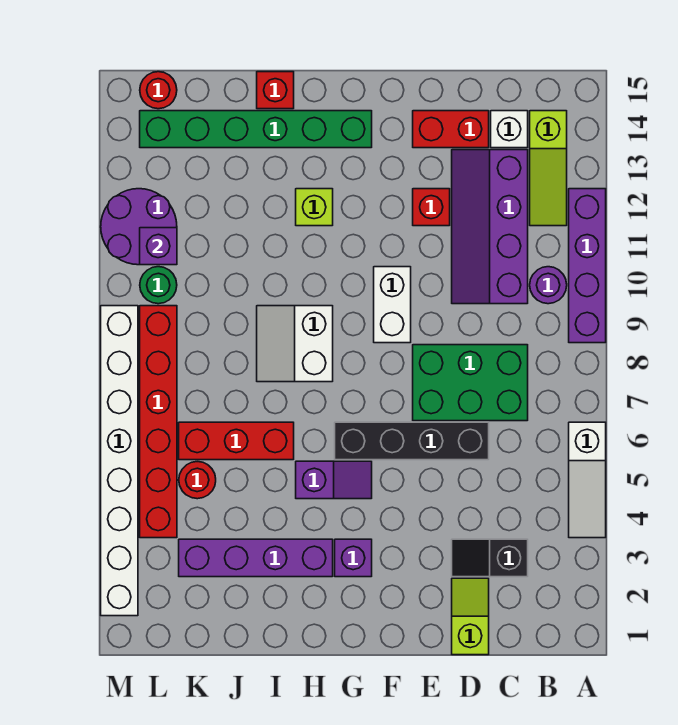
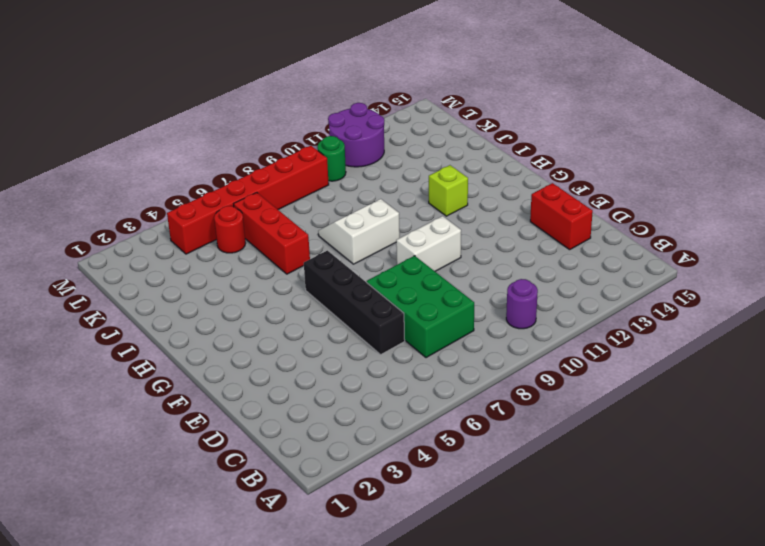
none -> white 1x3 slope [569,422,606,538]
none -> purple 1x4 brick [569,189,606,343]
none -> lime 1x3 slope [530,111,567,226]

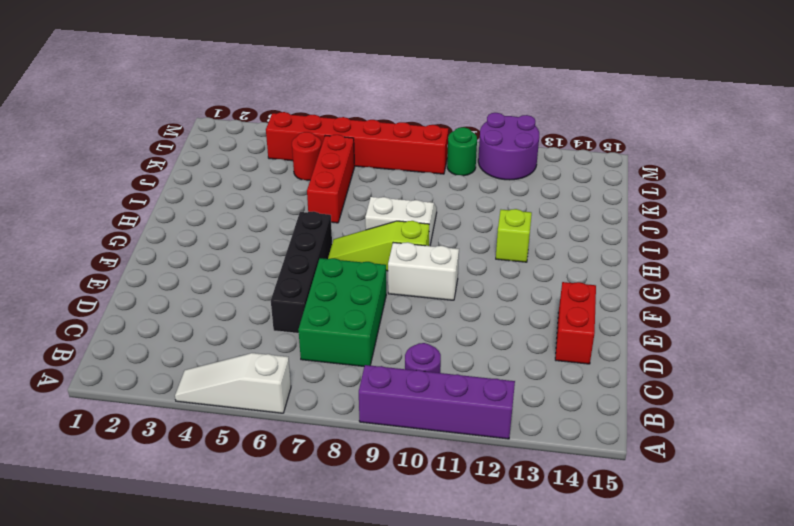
lime 1x3 slope [328,221,429,271] -> lime 1x3 slope moved to [530,111,567,226]
none -> black 1x2 slope [452,539,528,577]
none -> purple 2x4 slope [452,150,528,304]
none -> white 1x1 brick [491,111,528,148]

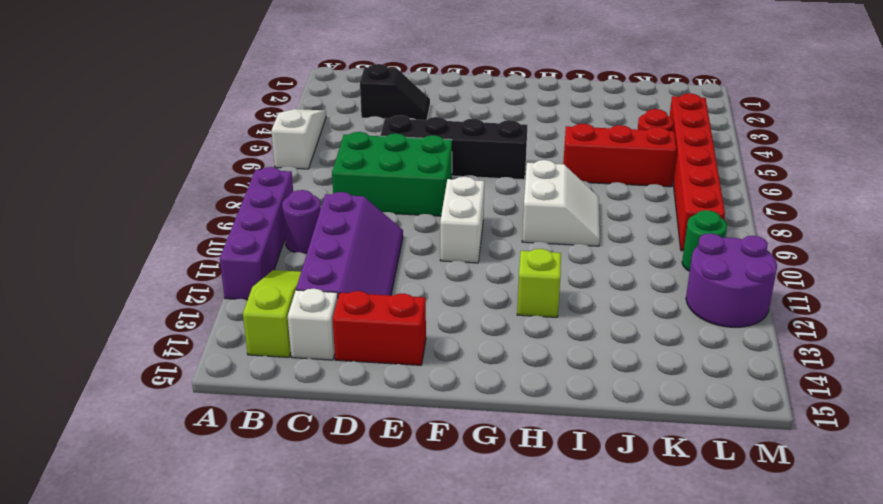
none -> lime 1x2 slope [452,578,489,655]
none -> red 1x1 brick [413,189,450,226]
none -> purple 1x1 brick [335,539,372,577]

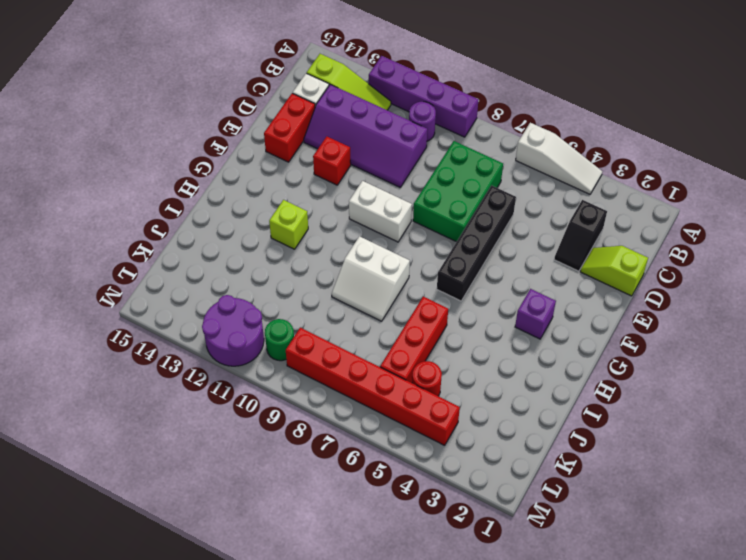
none -> purple 1x2 slope [296,461,372,499]
none -> green 1x6 brick [140,111,372,148]
none -> purple 1x4 brick [179,539,333,577]

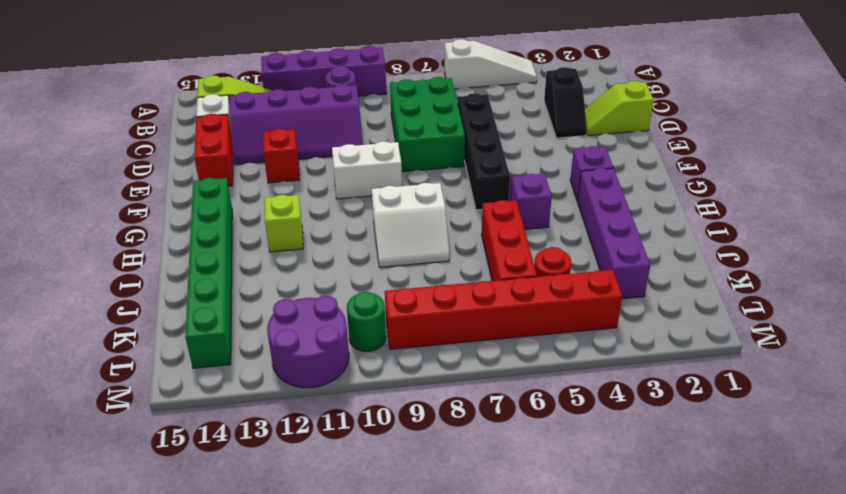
none -> red 1x1 brick [257,72,294,109]
none -> red 1x1 round brick [140,72,177,109]
none -> white 1x8 brick [101,306,138,616]

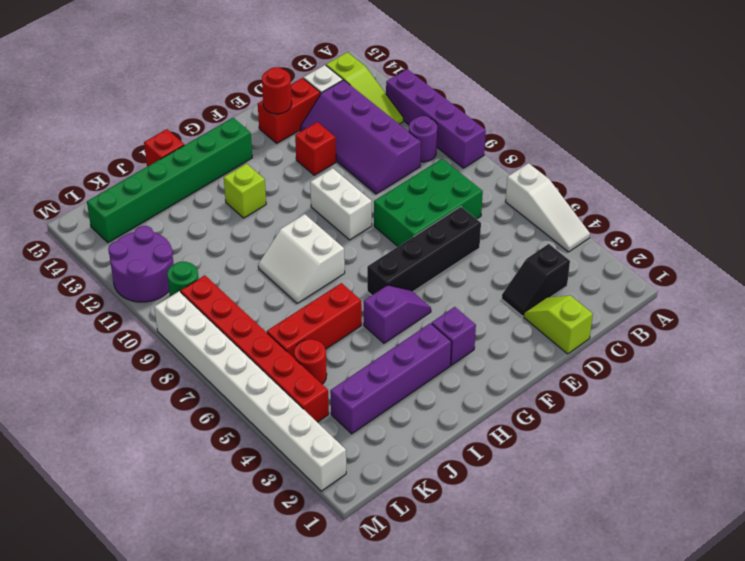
red 1x1 round brick [262,67,292,114] -> red 1x1 round brick moved to [140,72,177,109]
none -> purple 1x1 brick [140,228,177,265]

